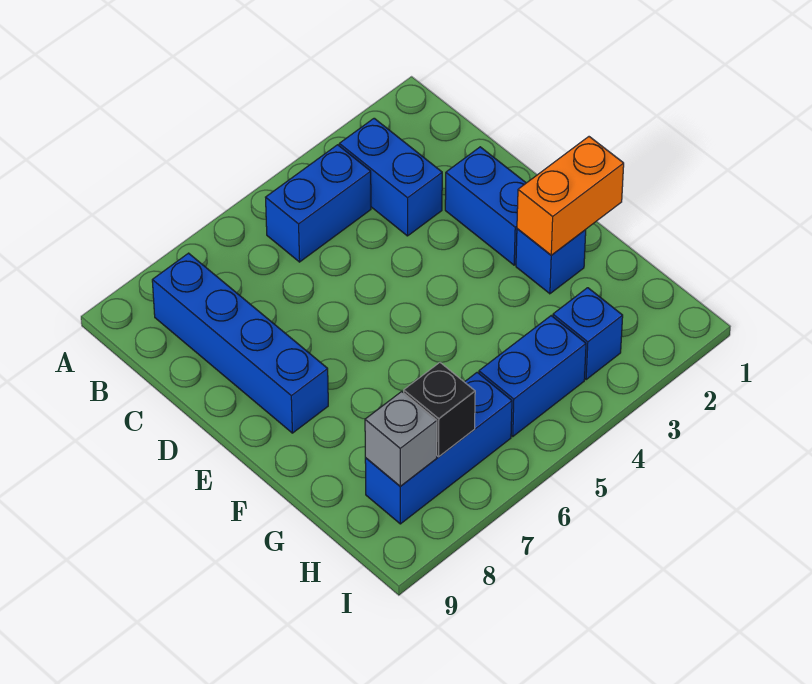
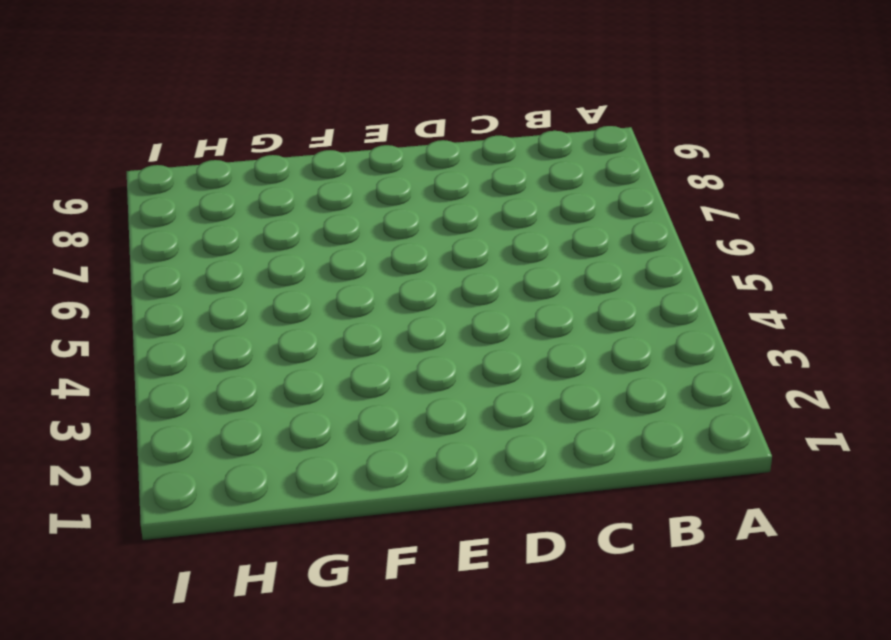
none -> blue 1x2 brick [339,118,442,236]
none -> blue 1x2 brick [266,145,371,262]

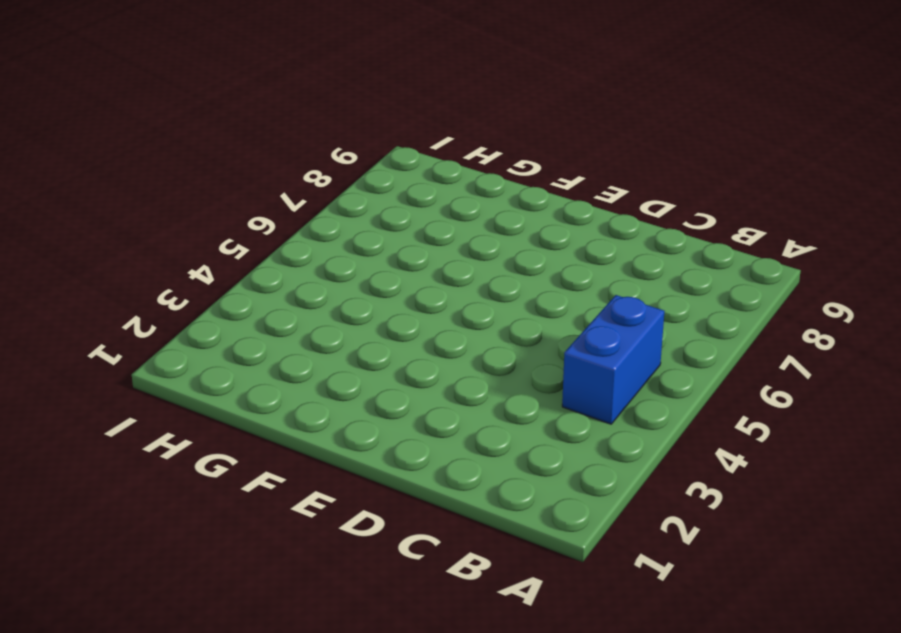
none -> blue 1x2 brick [339,118,442,236]
none -> blue 1x4 brick [152,253,328,433]

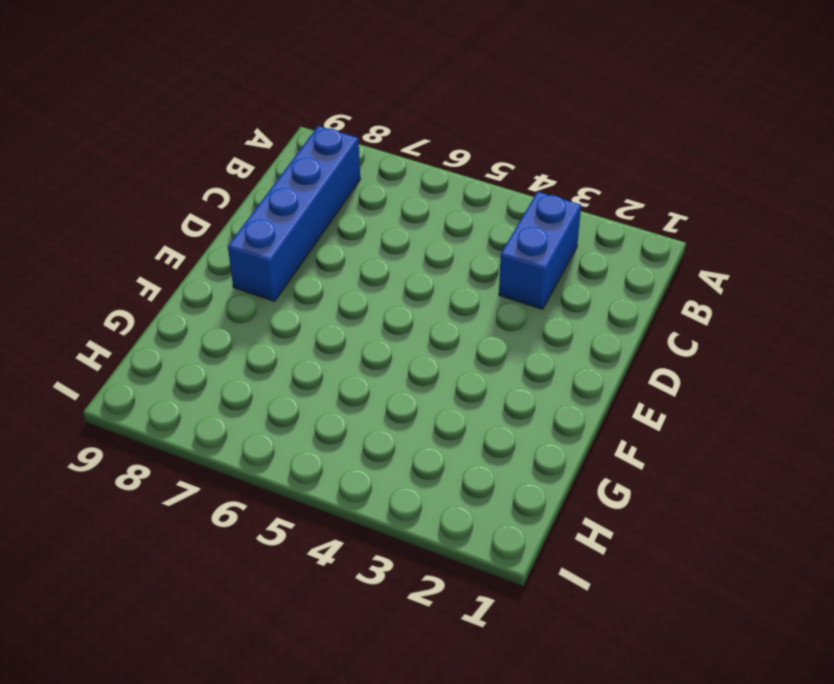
none -> blue 1x2 brick [266,145,371,262]
none -> blue 1x2 brick [445,147,526,265]

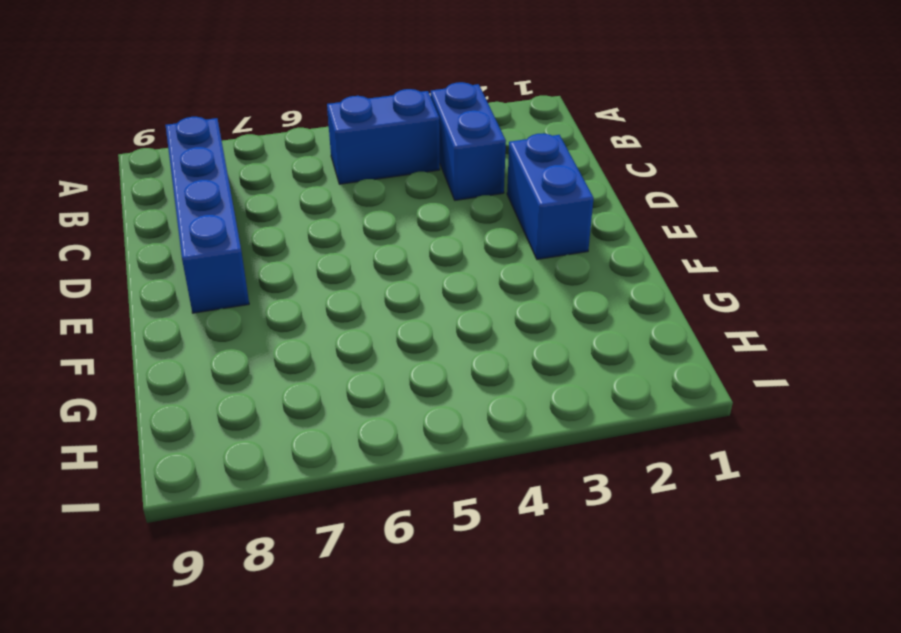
none -> blue 1x1 brick [516,229,586,294]
none -> blue 1x1 brick [553,288,623,379]

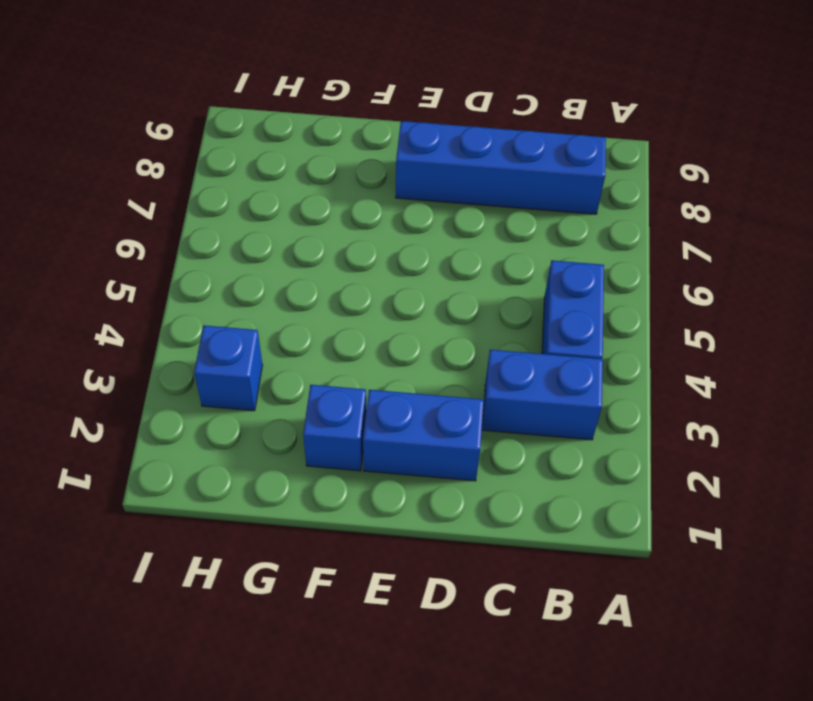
none -> blue 1x2 brick [479,316,586,437]
none -> blue 1x3 brick [365,372,512,524]

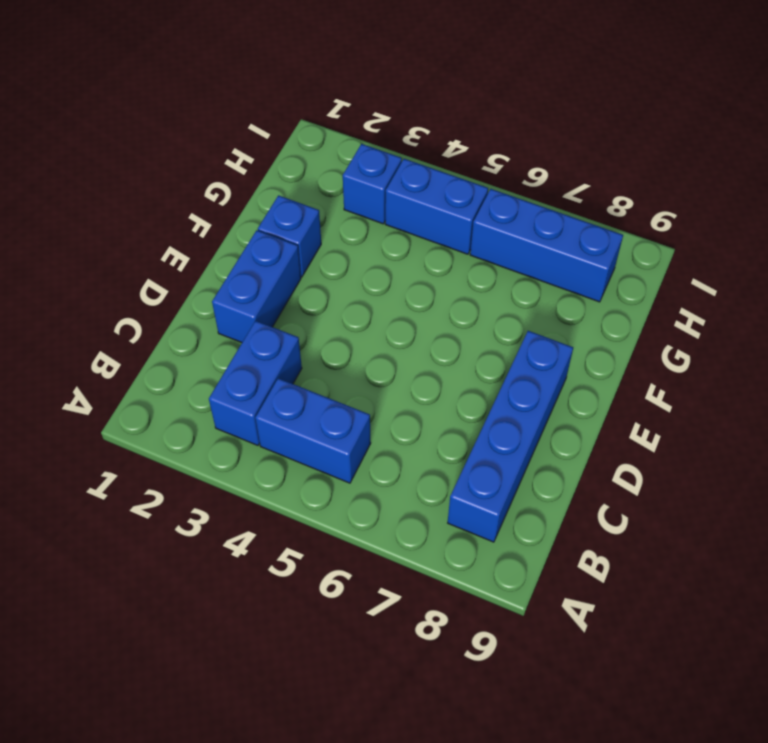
none -> orange 1x2 brick [517,137,624,255]
none -> black 1x1 brick [404,363,475,457]

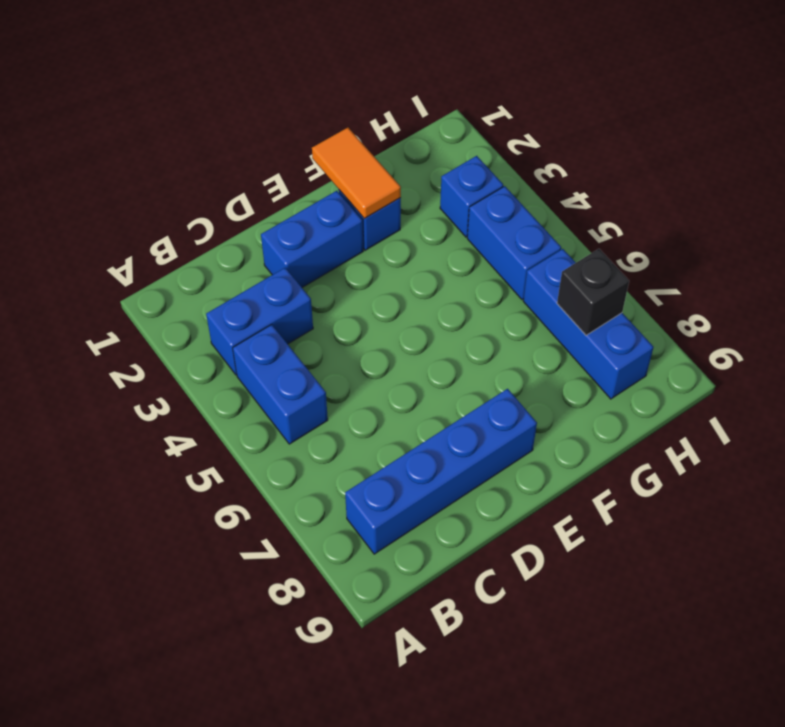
orange 1x2 tile [312,128,401,219] -> orange 1x2 brick [517,137,624,255]
none -> grey 1x1 brick [365,391,437,486]

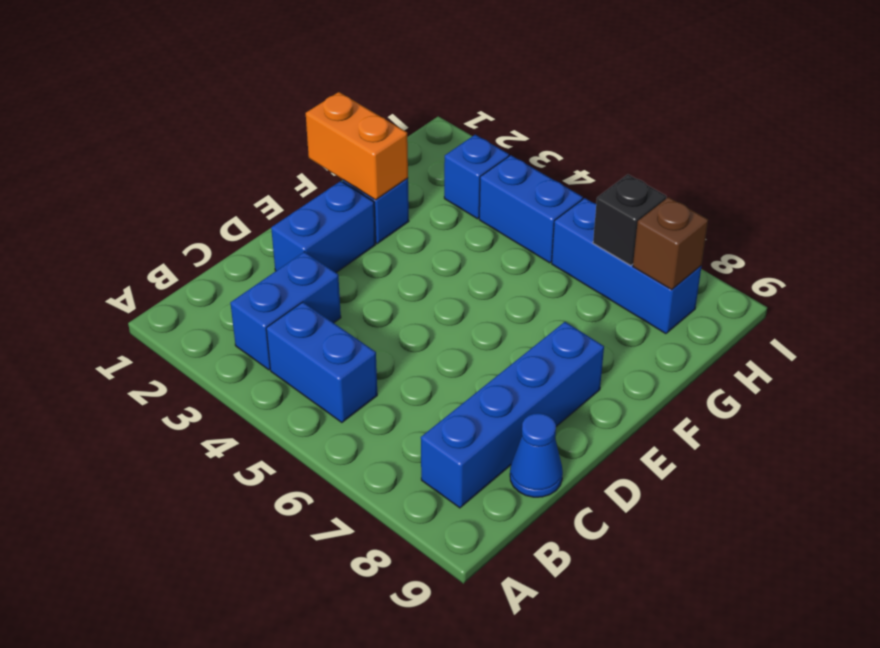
blue 1x1 cone [510,413,563,497] -> none
brown 1x1 brick [633,197,708,290] -> grey 1x1 brick [365,391,437,486]

